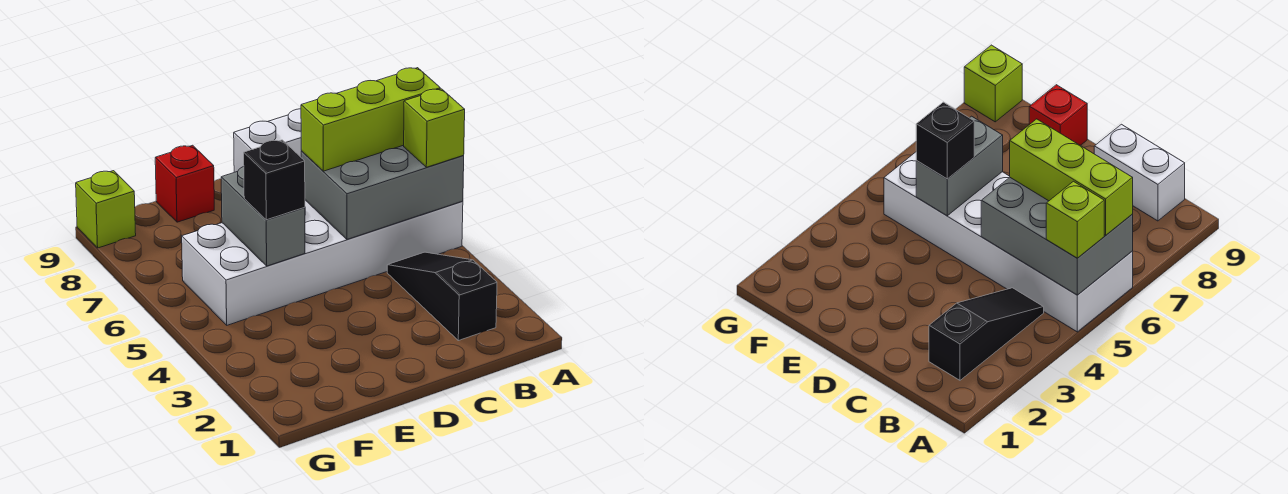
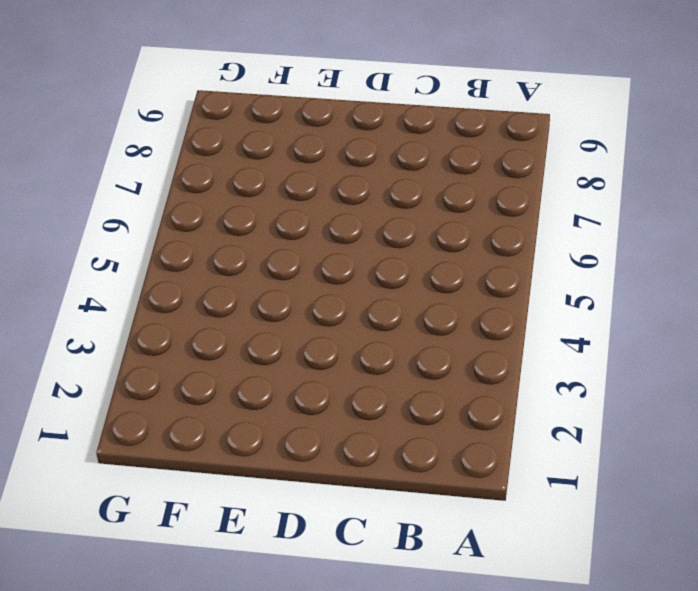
none -> white 2x6 brick [182,200,463,325]
none -> black 1x3 slope [387,252,497,341]

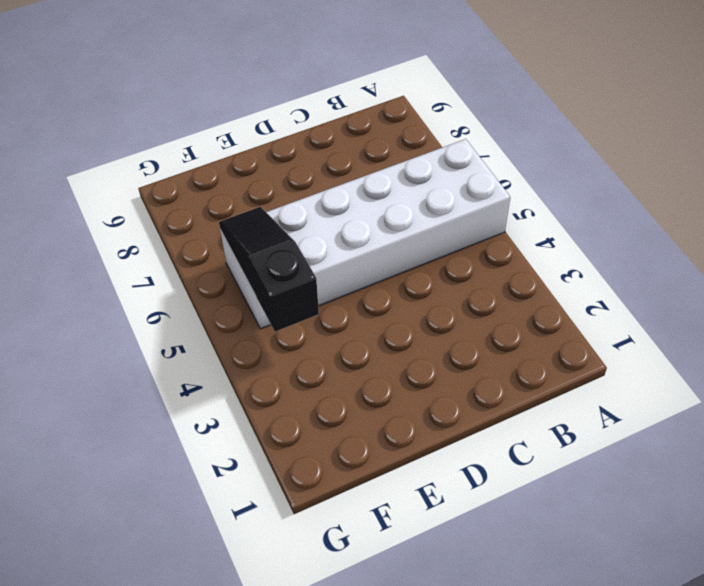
black 1x3 slope [219,207,319,332] -> black 1x3 slope moved to [387,252,497,341]
none -> white 1x2 brick [234,109,301,172]
none -> red 1x1 brick [155,145,214,222]

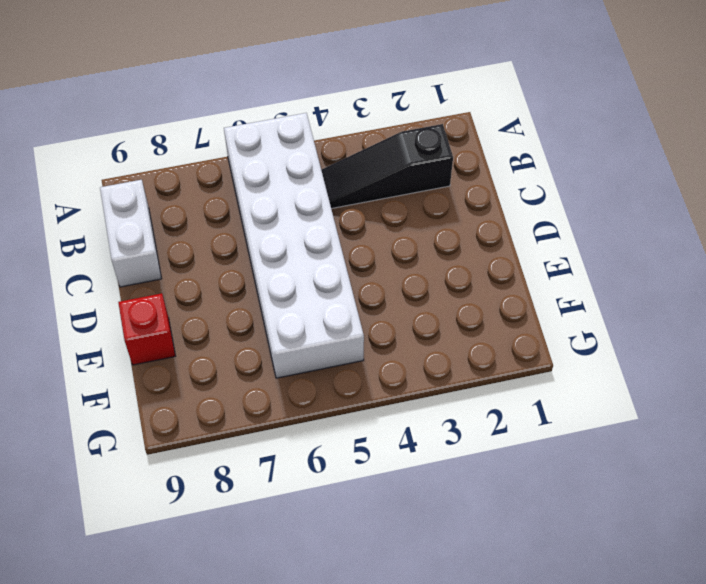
none -> lime 1x1 brick [76,171,136,248]
none -> grey 2x3 brick [301,145,464,239]

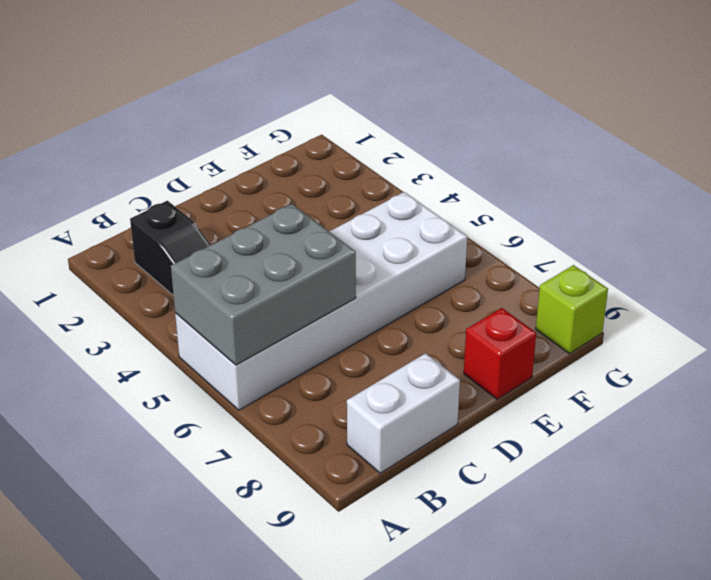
none -> grey 1x2 brick [221,167,305,266]
none -> lime 1x1 brick [404,89,465,167]

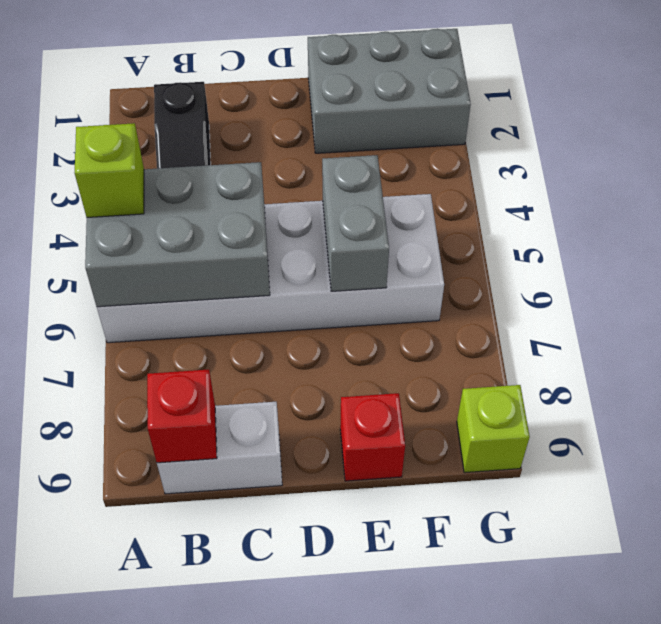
red 1x1 brick [147,369,217,463] -> none
grey 2x3 brick [308,29,471,153] -> none
none -> lime 1x3 brick [301,68,440,171]
none -> black 1x1 brick [244,140,305,220]

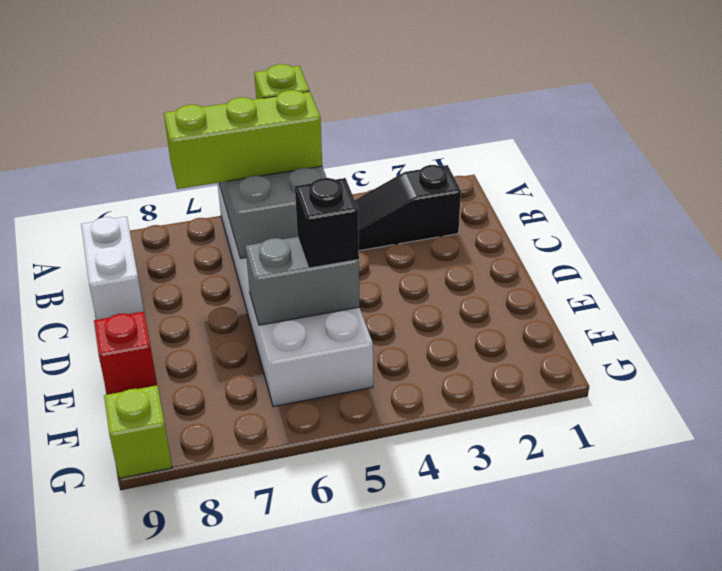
lime 1x3 brick [164,90,322,189] -> lime 1x3 brick turned to [301,68,440,171]

